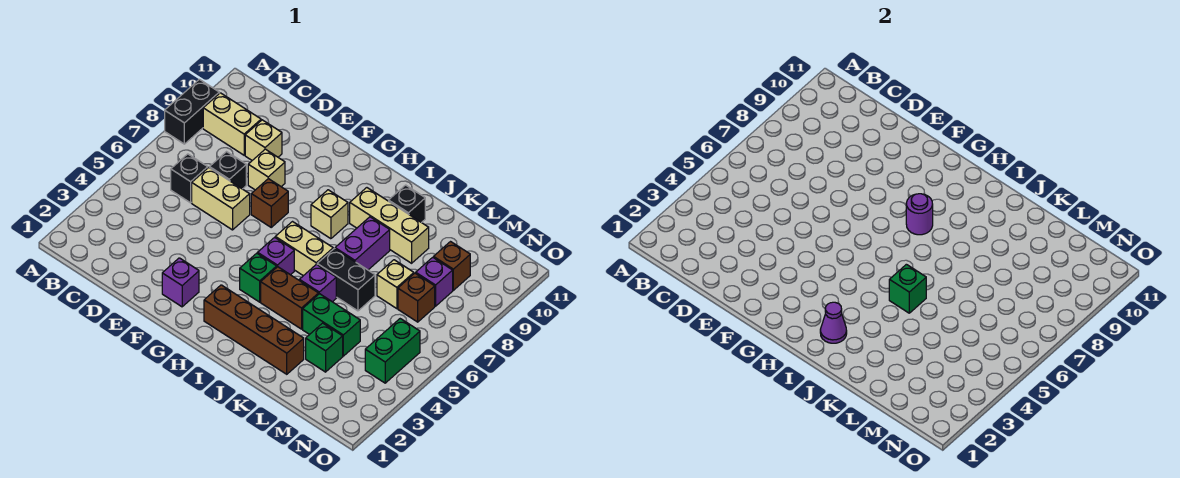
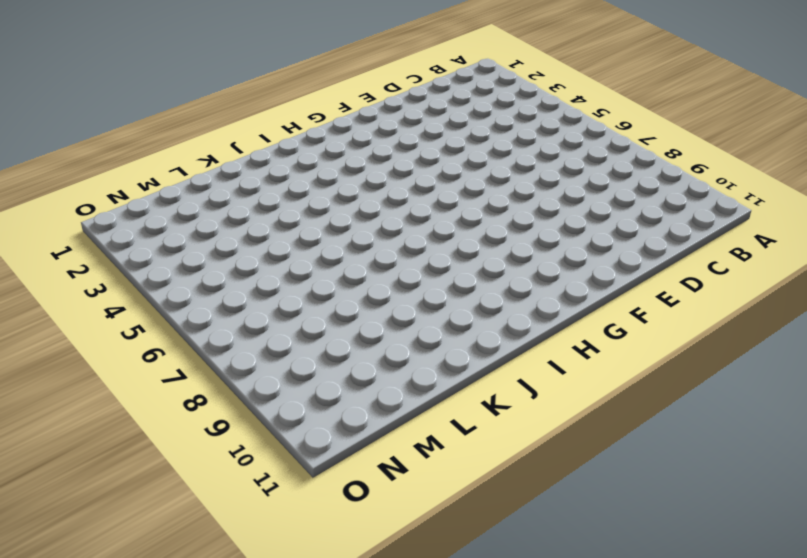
none -> black 1x2 brick [165,79,219,144]
none -> tan 1x2 brick [203,93,261,155]
none -> black 1x1 brick [171,154,208,203]
none -> tan 1x2 brick [192,167,250,230]

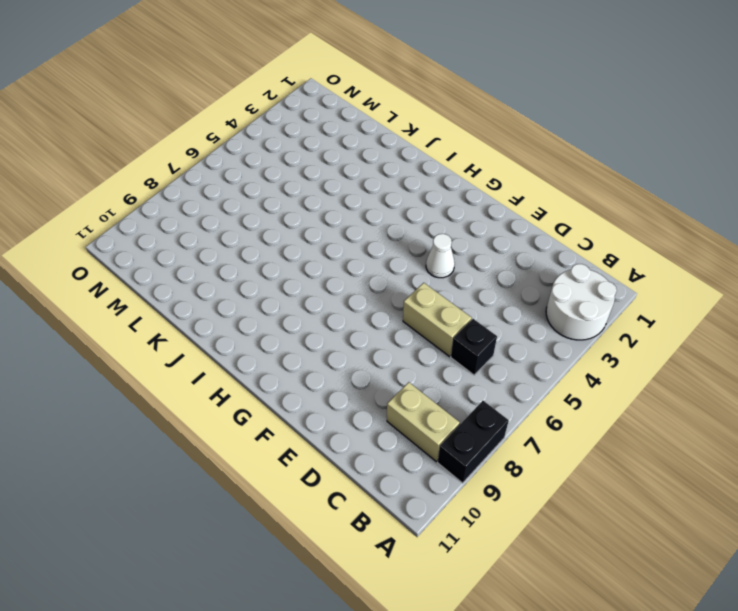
white 2x2 round brick [546,264,617,340] -> none
white 1x1 cone [426,234,455,278] -> none
none -> black 1x1 brick [210,152,246,189]
none -> tan 1x1 brick [245,120,282,160]
none -> tan 1x1 brick [248,149,285,190]
none -> purple 1x1 brick [162,258,199,307]

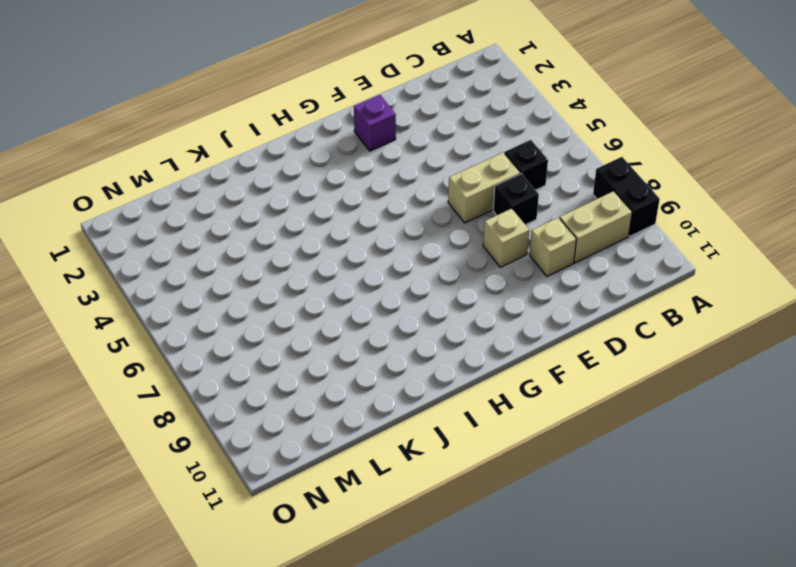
none -> brown 1x1 brick [251,179,288,227]
none -> brown 1x4 brick [204,285,304,374]
none -> green 1x1 brick [240,253,277,302]
none -> purple 1x1 brick [258,237,294,275]

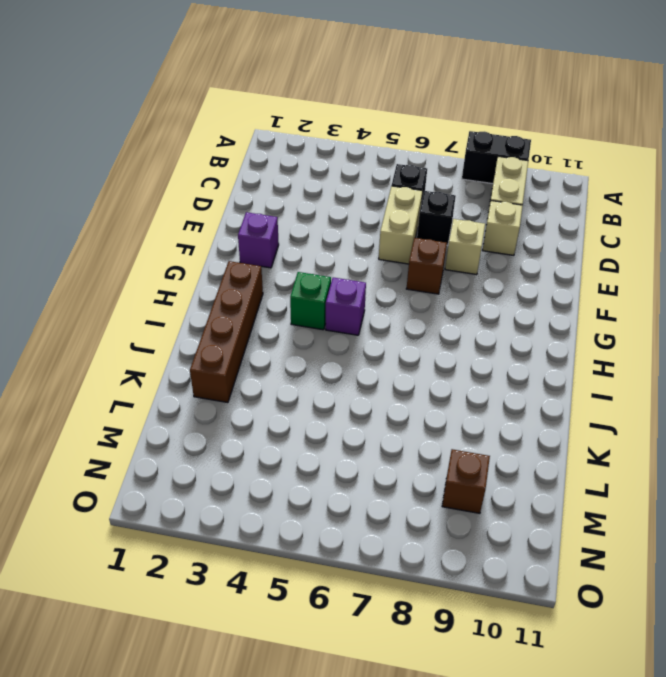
none -> tan 1x2 brick [275,222,333,276]
none -> tan 1x1 brick [311,190,348,239]
none -> brown 1x2 brick [261,267,319,329]
none -> tan 1x3 brick [350,188,429,263]

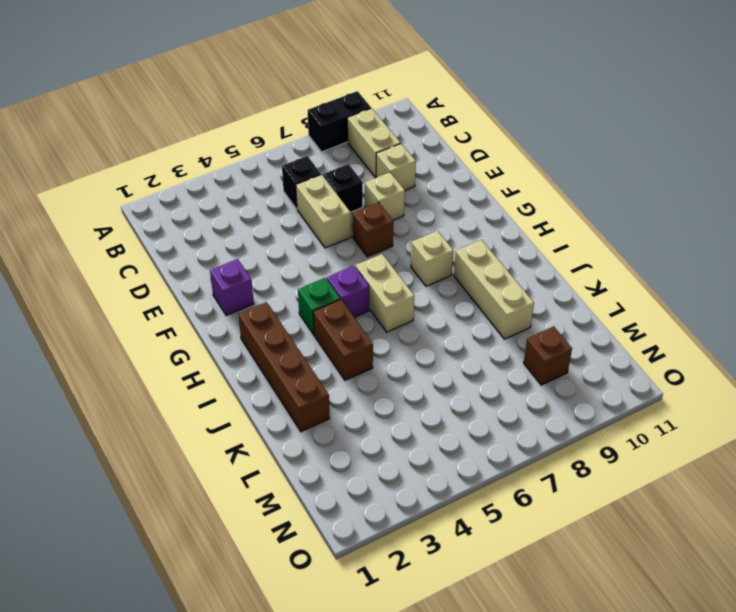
none -> purple 1x1 brick [299,264,336,302]
none -> black 1x2 brick [317,249,375,311]
none -> purple 1x2 brick [335,217,390,270]
none -> black 1x1 brick [389,185,425,223]

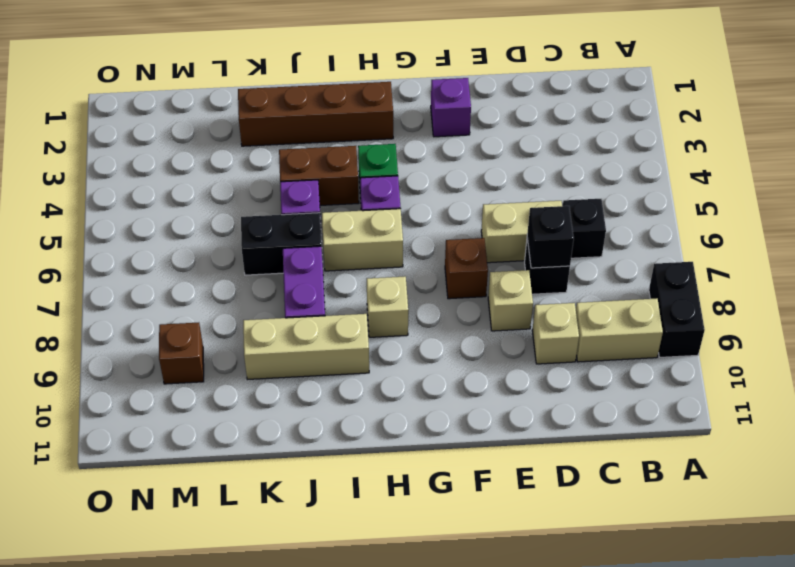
black 1x1 brick [527,206,574,268] -> black 1x1 brick moved to [389,185,425,223]
none -> green 1x2 brick [303,294,360,356]
none -> green 1x1 brick [306,323,343,372]
none -> tan 1x1 brick [377,260,414,309]
none -> brown 1x1 brick [398,273,435,322]

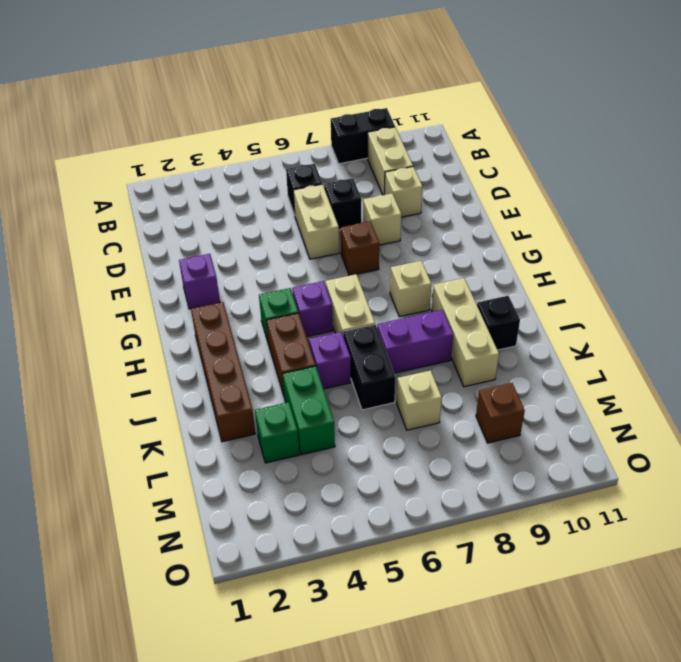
none -> brown 1x1 brick [398,273,435,322]
none -> purple 1x1 brick [416,257,453,306]
none -> green 1x2 brick [365,319,420,383]
none -> purple 1x1 round brick [906,194,933,235]

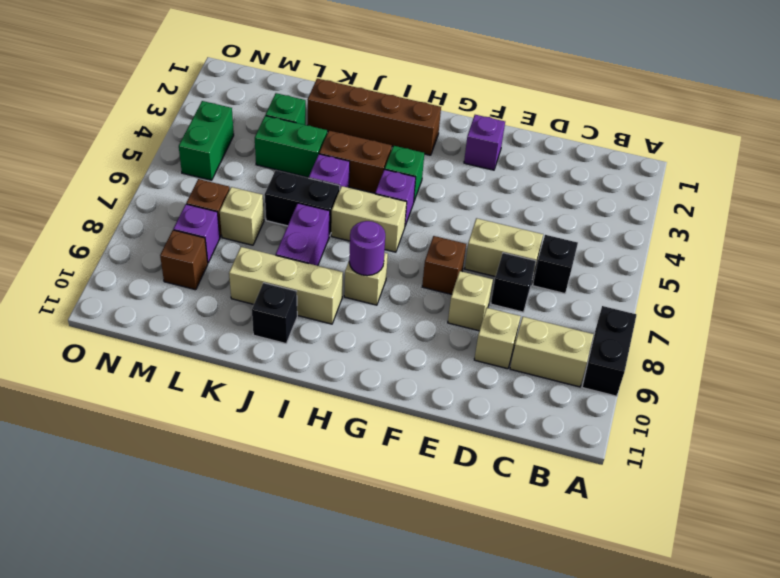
none -> purple 1x1 cone [820,302,847,343]
none -> green 1x1 brick [889,264,926,313]

